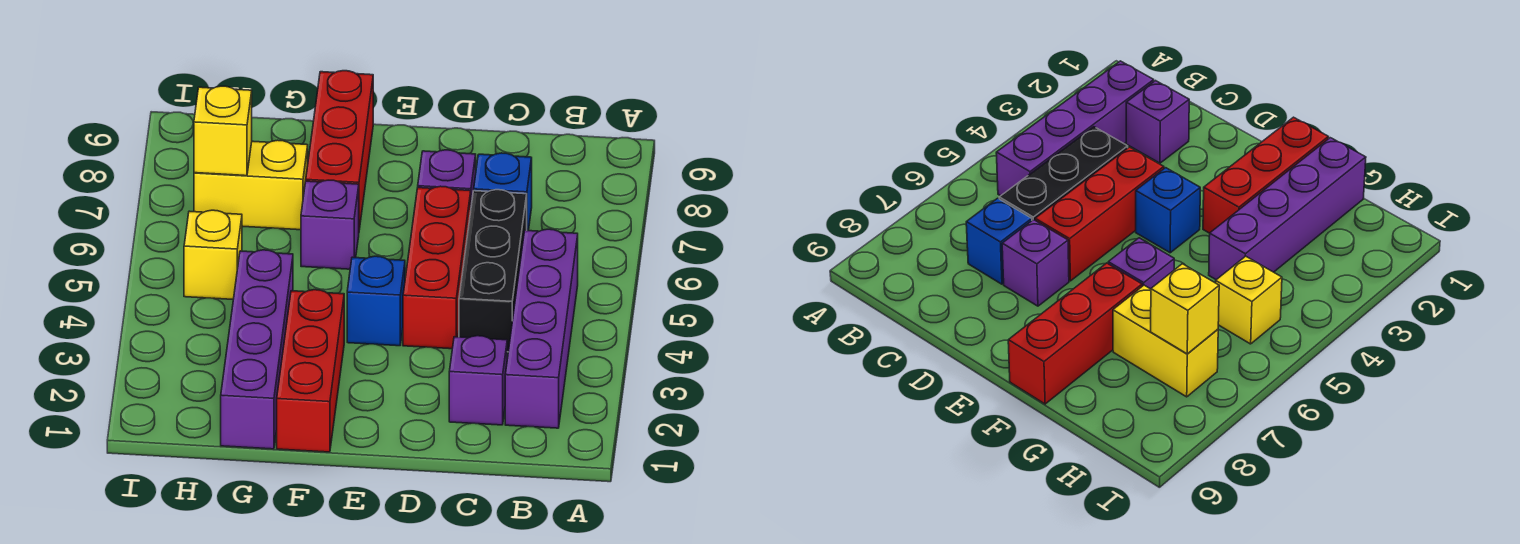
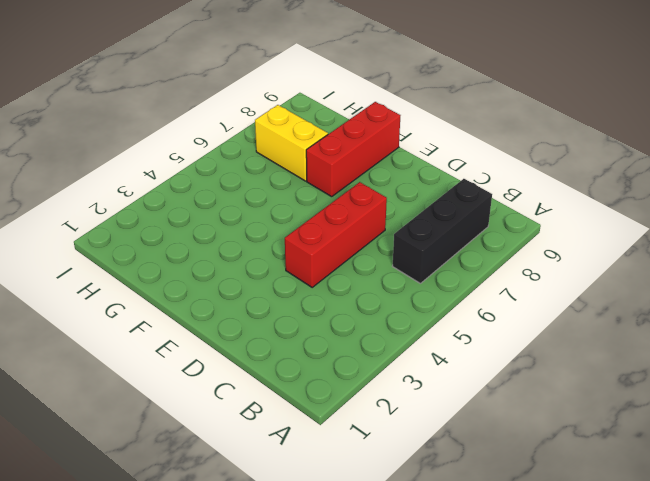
black 1x3 brick [393,179,492,284] -> black 1x3 brick moved to [459,190,527,352]
none -> purple 1x4 brick [505,229,578,428]
none -> purple 1x1 brick [449,336,507,425]
none -> blue 1x1 brick [474,153,532,231]

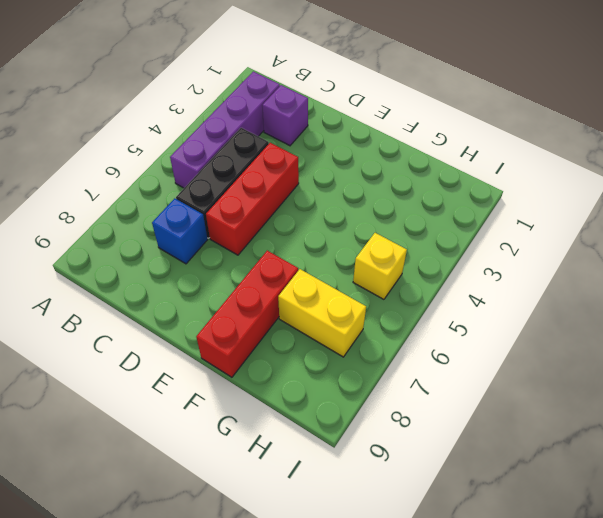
none -> purple 1x1 brick [418,150,476,205]
none -> blue 1x1 brick [347,256,405,346]
none -> red 1x3 brick [277,290,344,452]

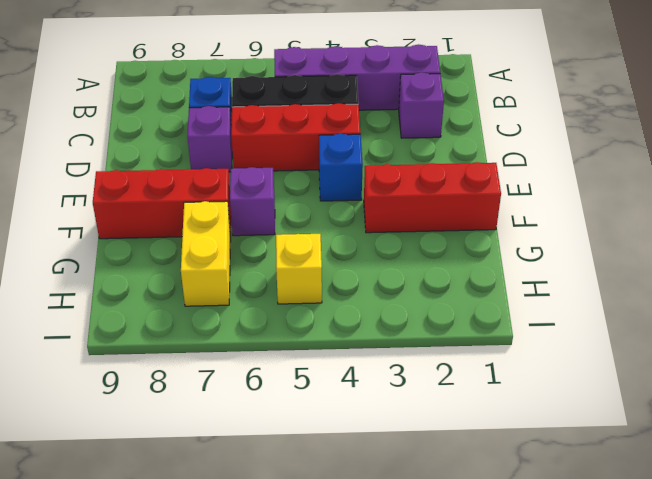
none -> purple 1x4 brick [221,250,293,449]
none -> yellow 1x1 brick [194,86,252,176]

